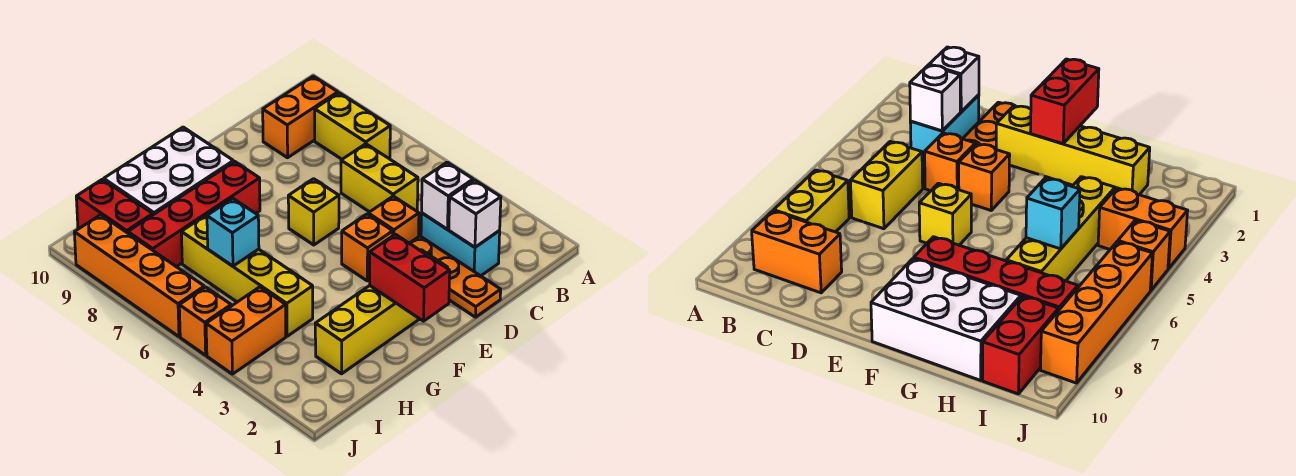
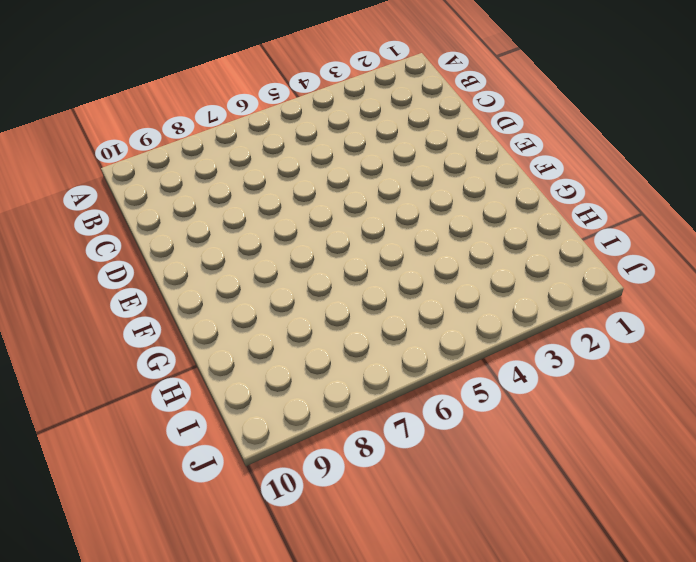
none -> yellow 1x2 brick [315,93,390,159]
none -> orange 1x2 brick [263,76,338,158]
none -> cyan 1x2 brick [421,213,500,276]

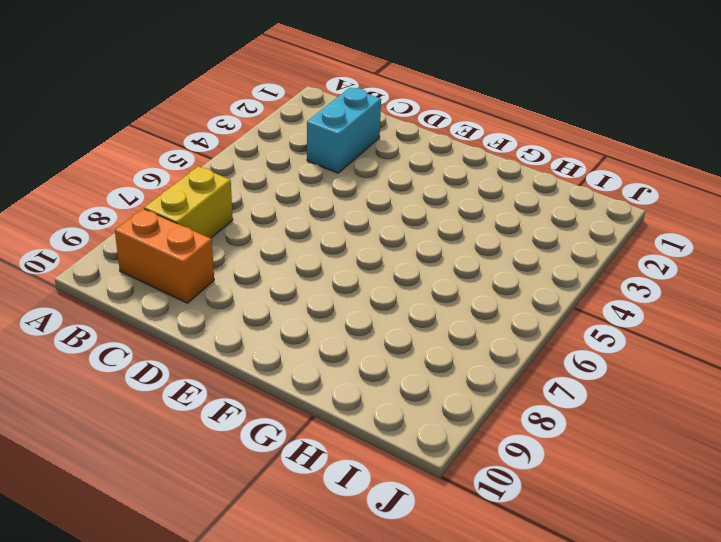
none -> yellow 1x2 brick [341,144,418,212]
none -> orange 1x3 plate [410,236,501,317]
none -> orange 1x1 brick [368,196,419,243]

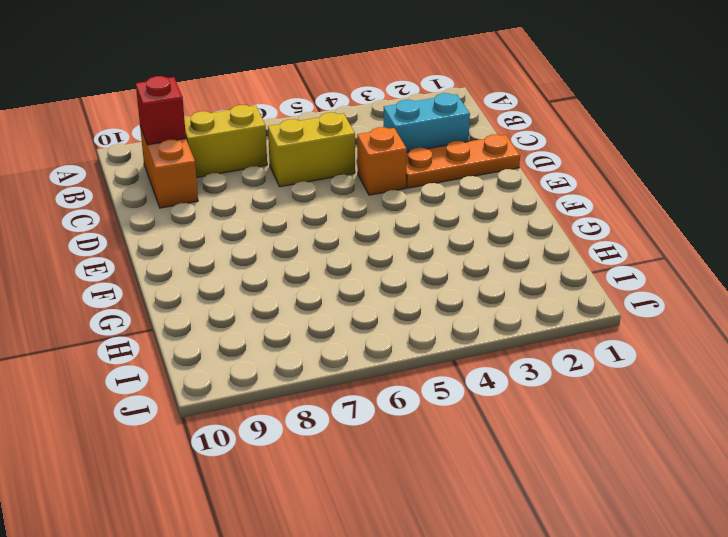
red 1x1 brick [136,76,186,145] -> none
none -> yellow 1x4 brick [315,250,447,374]
none -> orange 1x1 brick [342,214,393,281]
none -> yellow 1x1 brick [288,179,339,245]

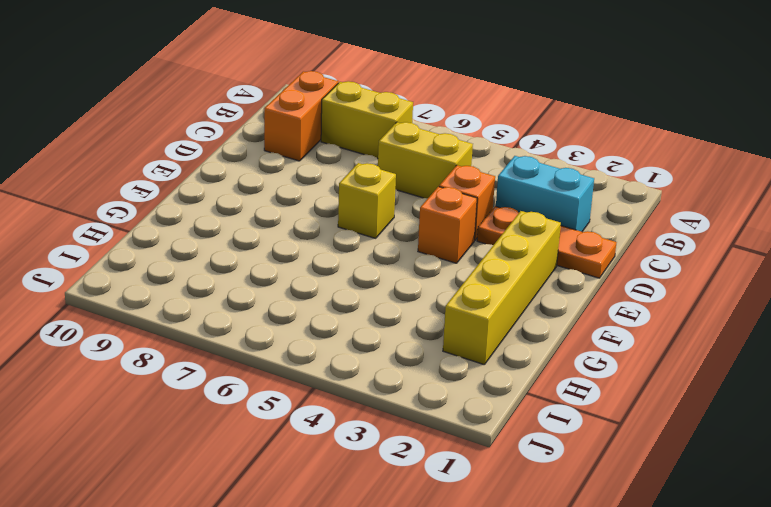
none -> red 1x4 brick [128,161,260,267]
none -> white 2x3 brick [104,127,233,215]
none -> yellow 1x4 brick [181,214,313,336]

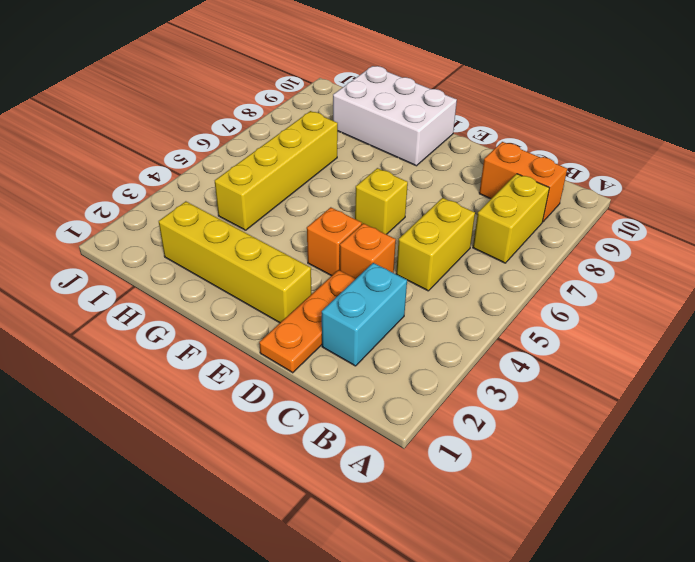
none -> red 1x4 brick [128,161,260,267]
none -> orange 1x2 brick [206,287,286,374]
none -> red 1x2 brick [76,179,153,233]

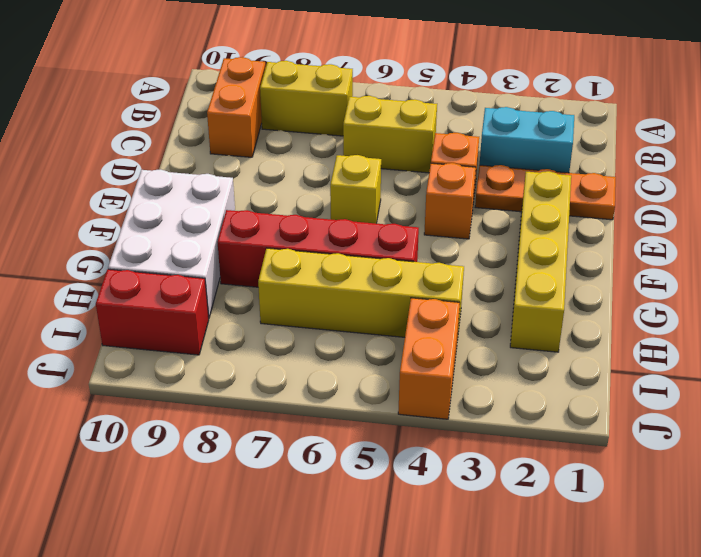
red 1x4 brick [217,210,419,287] -> red 1x4 brick turned to [128,161,260,267]
none -> orange 1x1 brick [179,287,231,355]
none -> orange 1x4 brick [74,215,204,337]
none -> white 1x1 brick [449,180,501,247]

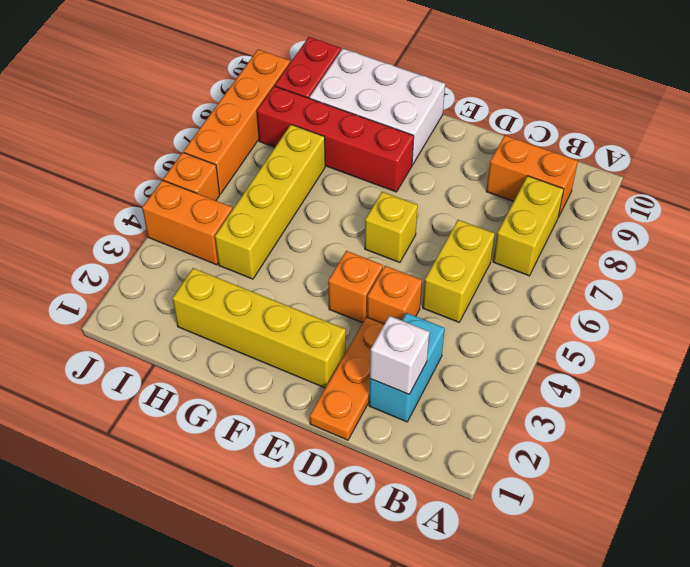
none -> white 1x1 brick [422,162,473,229]
none -> red 1x2 brick [370,234,450,321]
none -> cyan 1x1 brick [207,199,259,266]

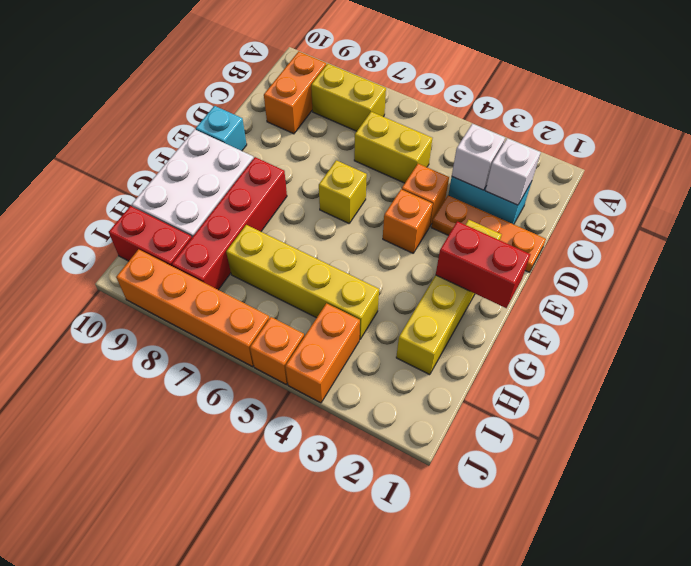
cyan 1x1 brick [196,106,247,151] -> cyan 1x1 brick moved to [207,199,259,266]

